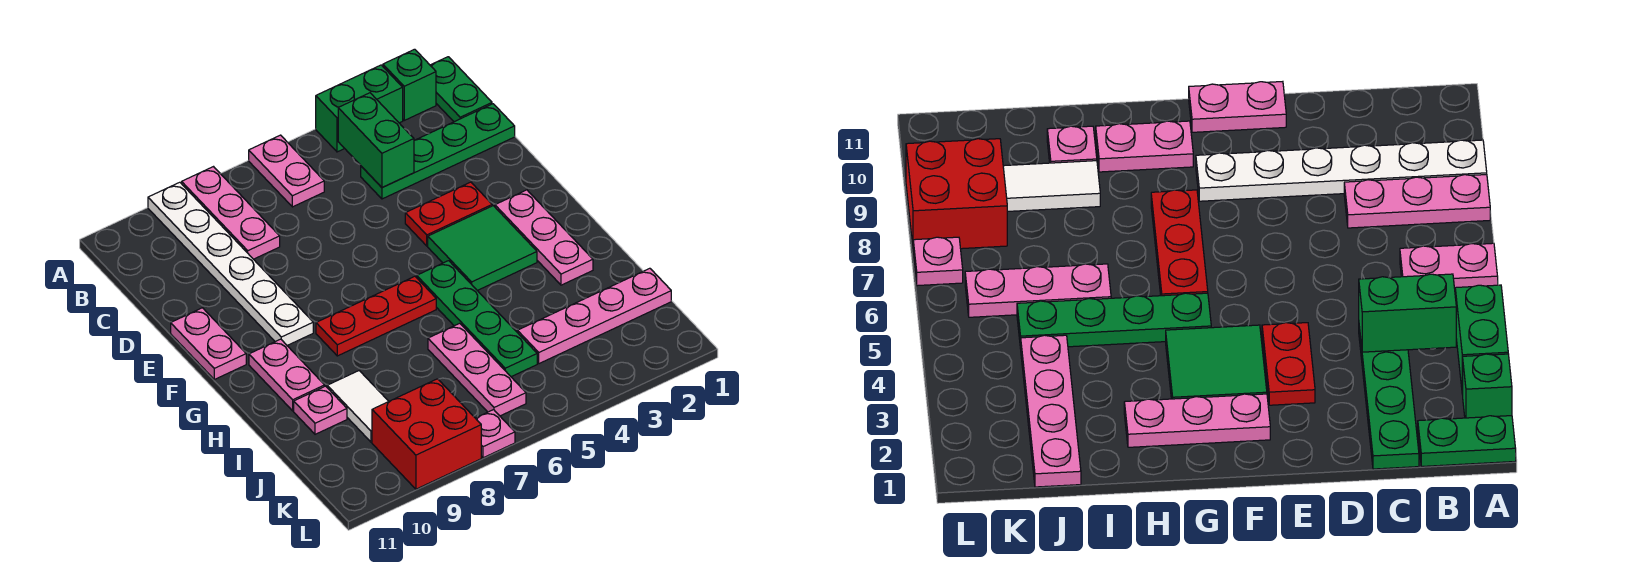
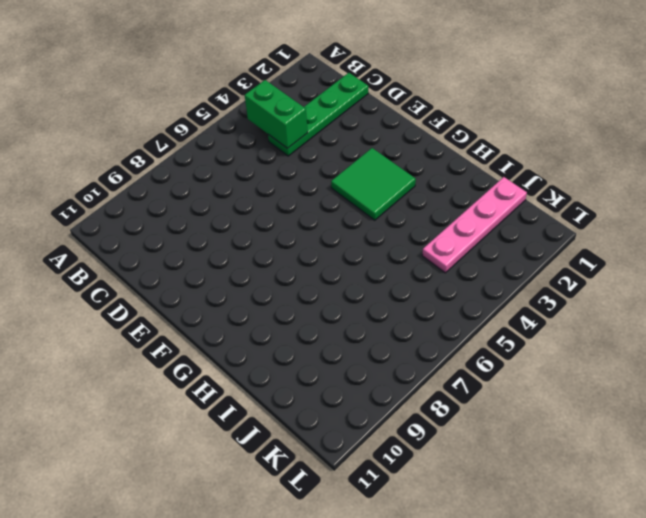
none -> green 1x2 plate [430,57,492,122]
none -> green 1x1 brick [383,49,436,120]
none -> green 1x2 brick [316,65,403,152]

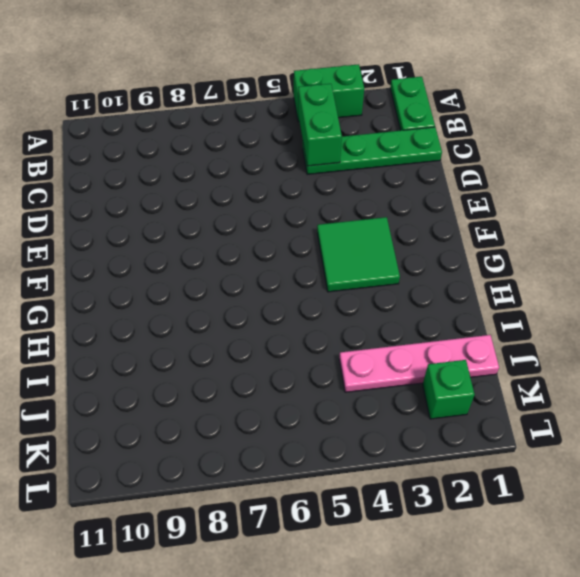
green 1x1 brick [423,360,475,419] -> green 1x1 brick moved to [383,49,436,120]
none -> pink 1x2 plate [249,135,324,207]
none -> pink 1x3 plate [182,167,280,259]
none -> white 1x6 plate [148,182,313,345]

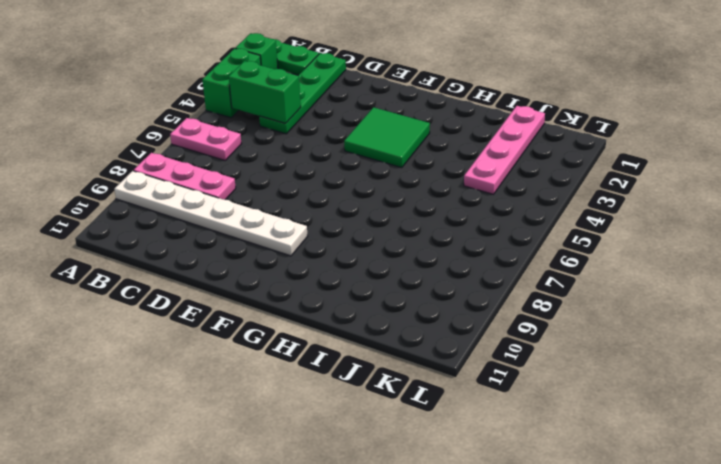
none -> red 1x2 plate [405,182,492,246]
none -> pink 1x2 plate [171,308,246,379]
none -> pink 1x3 plate [495,190,593,285]

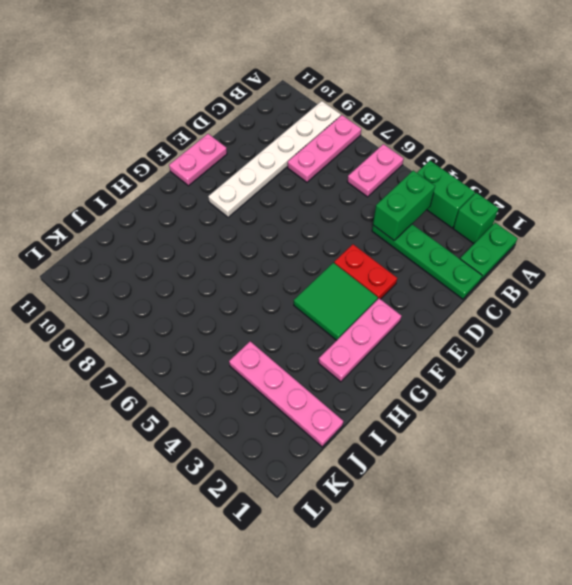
none -> green 1x4 plate [417,261,537,377]
none -> red 1x3 plate [316,276,436,356]
none -> pink 1x2 plate [249,339,325,411]

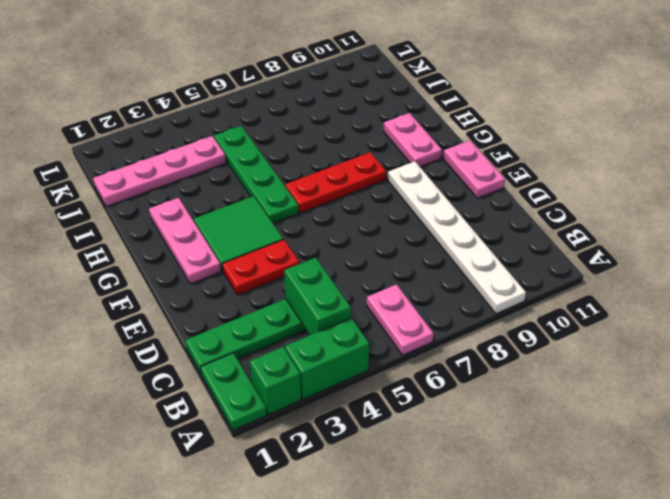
none -> pink 1x3 plate [182,167,280,259]
none -> pink 1x3 plate [428,323,526,416]
none -> white 1x2 tile [327,371,389,442]

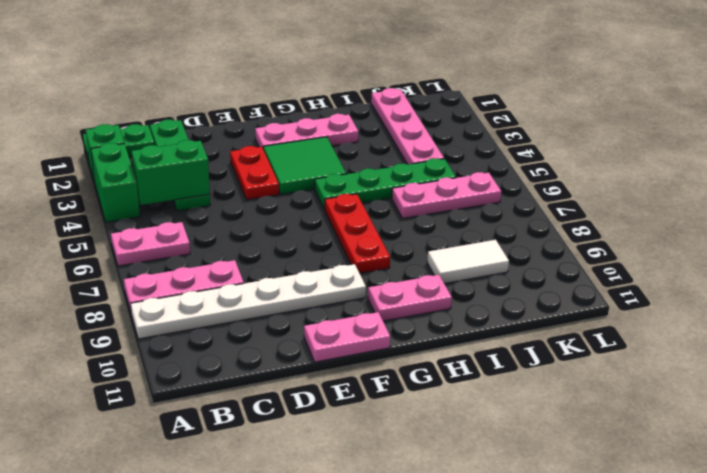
none -> pink 1x1 plate [294,386,347,434]
none -> red 2x2 brick [372,379,481,489]
none -> pink 1x1 plate [476,410,515,458]

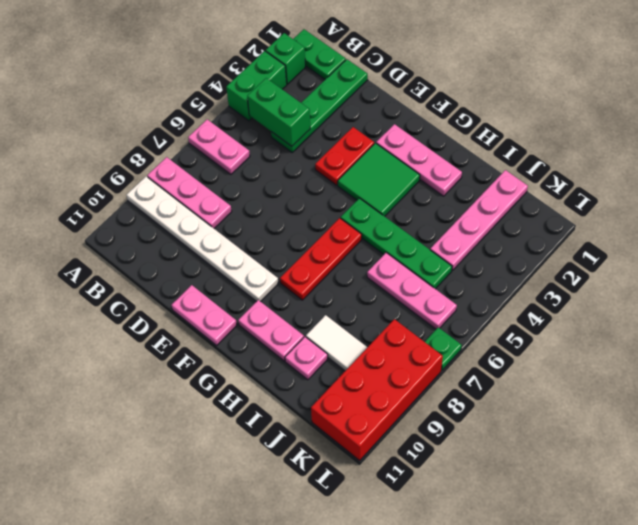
red 2x4 brick [311,319,443,460] -> red 2x2 brick [372,379,481,489]
green 1x1 plate [425,327,462,370] -> pink 1x1 plate [476,410,515,458]

